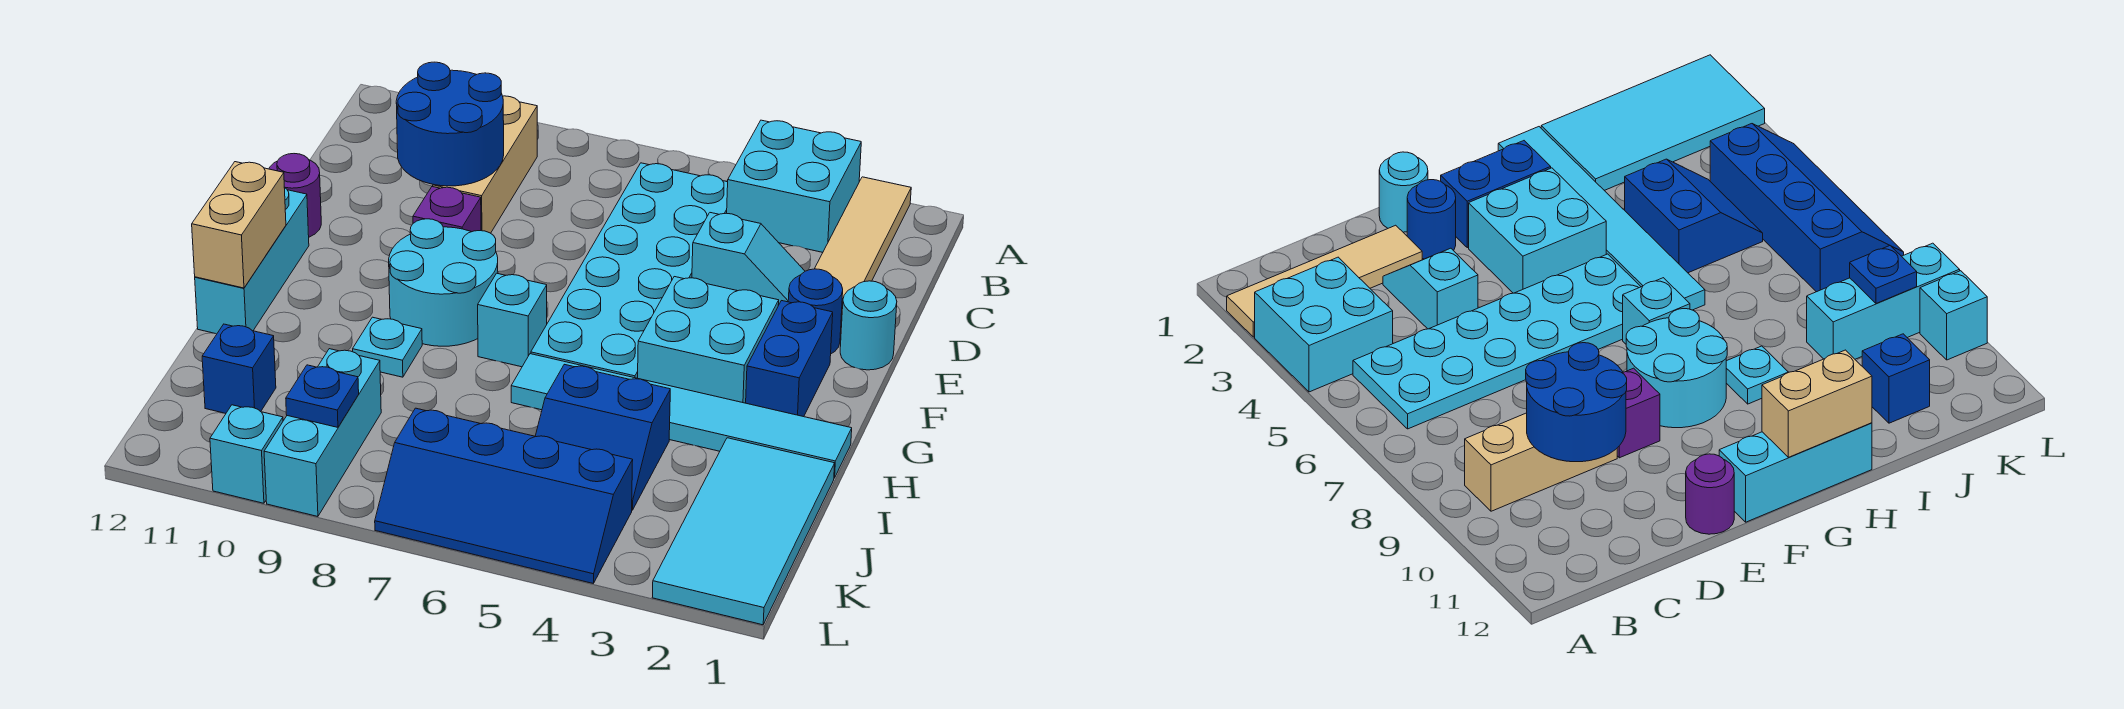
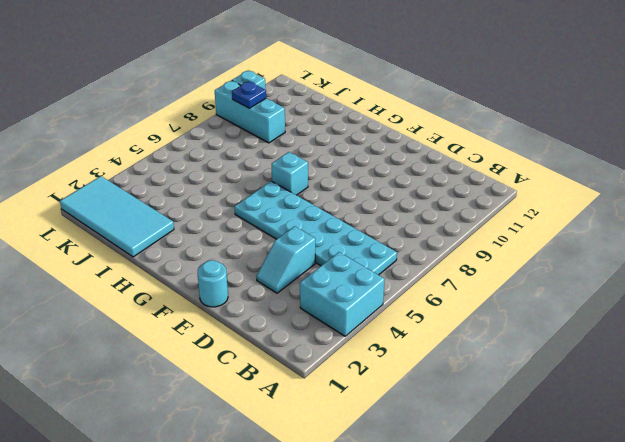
none -> tan 1x4 tile [815,177,911,328]
none -> tan 1x3 brick [433,96,537,233]
none -> blue 1x1 round brick [788,269,843,354]

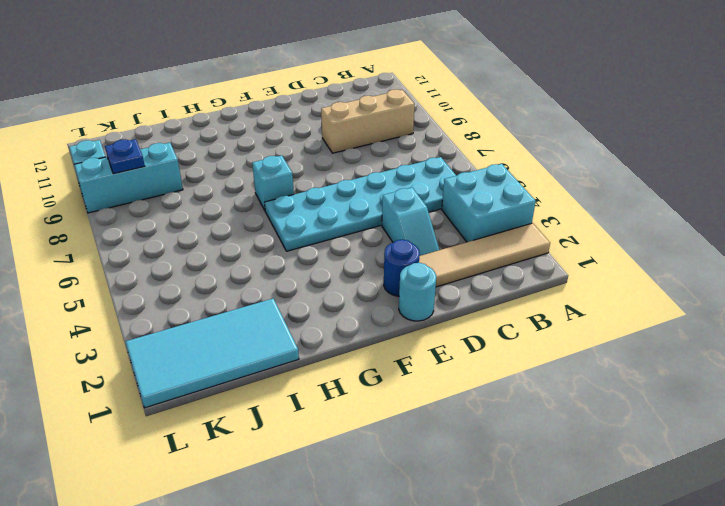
none -> purple 1x1 brick [413,186,481,232]
none -> purple 1x1 round brick [269,154,321,237]
none -> blue 1x2 brick [746,301,833,417]

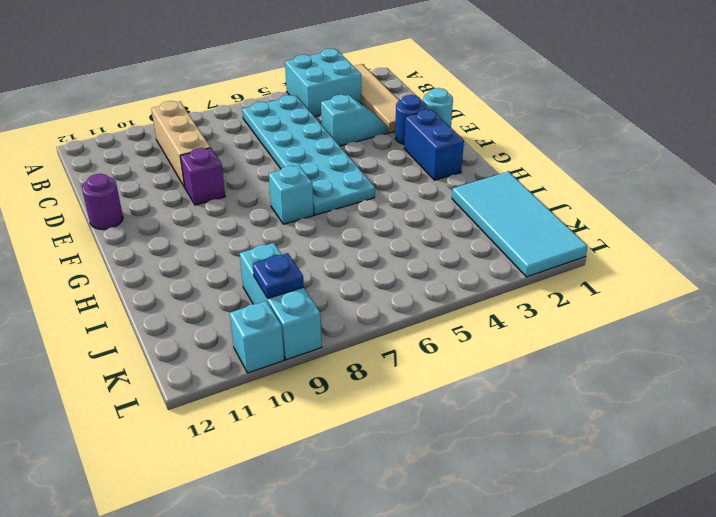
none -> cyan 2x2 brick [638,277,779,403]
none -> cyan 2x2 round brick [389,219,498,346]
none -> cyan 1x3 brick [195,187,309,334]

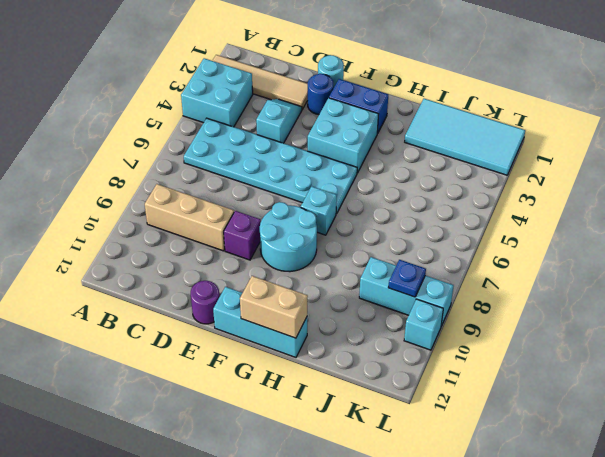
none -> cyan 1x6 tile [511,354,852,478]
none -> cyan 1x1 plate [353,317,422,377]
none -> blue 2x2 slope [535,364,670,510]

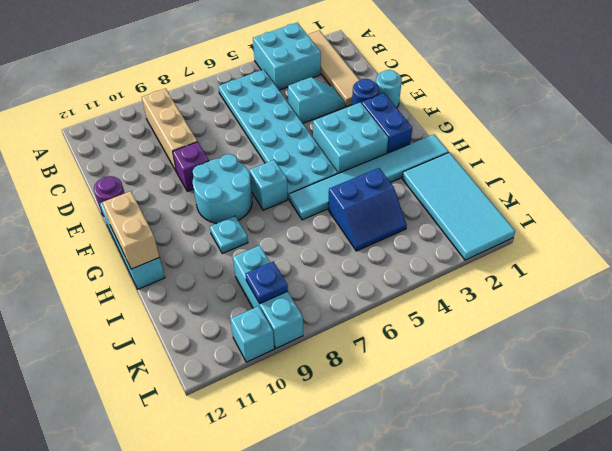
none -> blue 1x1 brick [202,324,276,413]
none -> blue 2x4 slope [375,408,633,583]
none -> blue 2x2 round brick [396,62,504,186]

